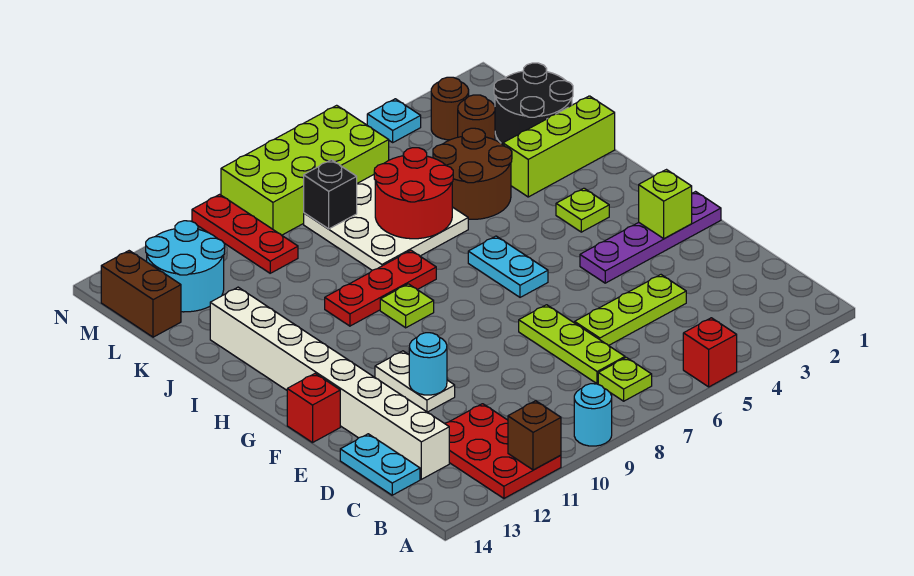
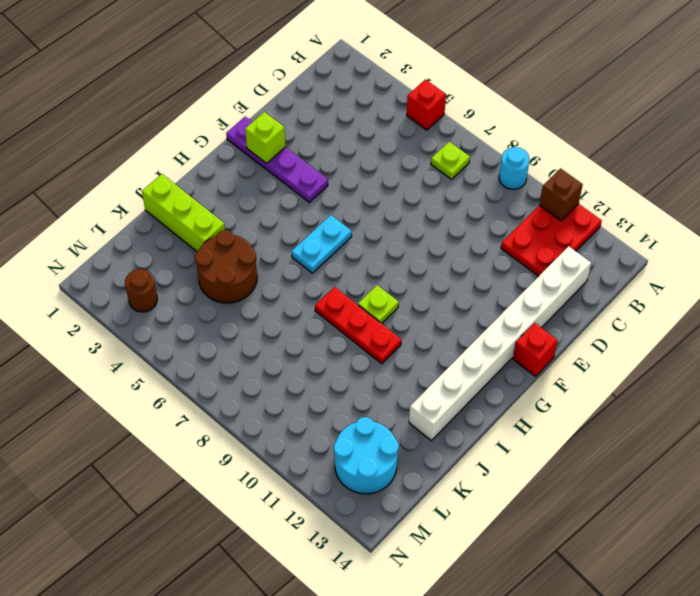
none -> lime 1x3 plate [519,305,625,384]
none -> cyan 1x2 plate [340,434,420,495]
none -> lime 1x3 plate [575,275,686,346]
none -> white 1x2 plate [375,351,455,412]

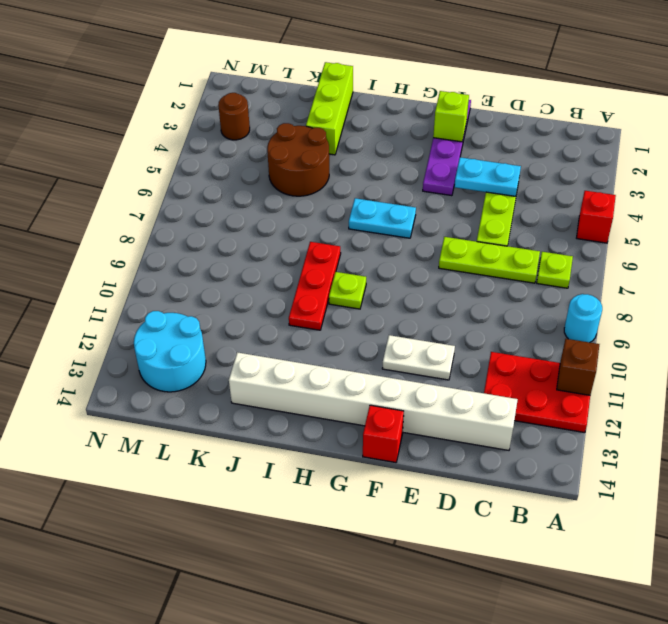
cyan 1x2 plate [454,157,521,196] -> cyan 1x2 plate moved to [340,434,420,495]
none -> lime 1x1 plate [556,188,609,232]
none -> white 3x3 plate [304,175,468,270]
none -> black 2x2 round brick [494,63,573,144]
none -> brown 1x1 round brick [458,95,495,140]

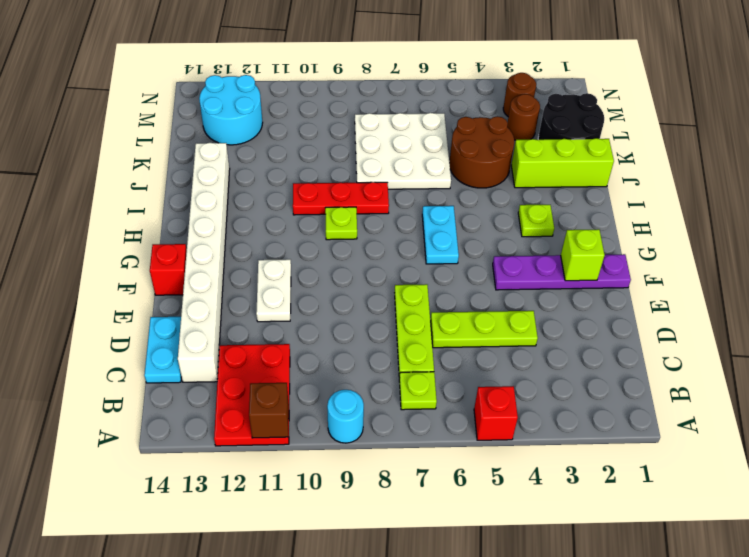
none -> red 1x3 plate [192,194,298,273]
none -> brown 1x2 brick [101,251,181,337]
none -> lime 2x4 brick [221,105,389,235]
none -> cyan 1x1 plate [367,99,421,142]

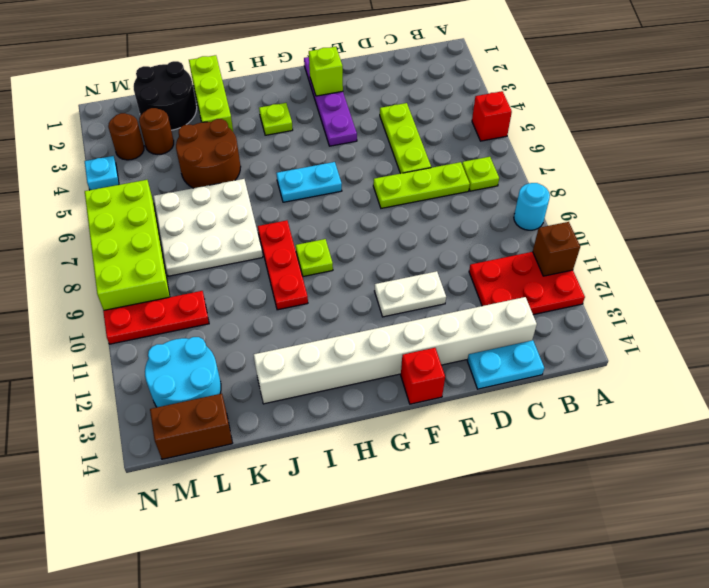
none -> cyan 1x1 round brick [409,333,447,395]
none -> red 2x2 round brick [374,148,453,239]
none -> black 1x1 brick [304,160,357,229]

